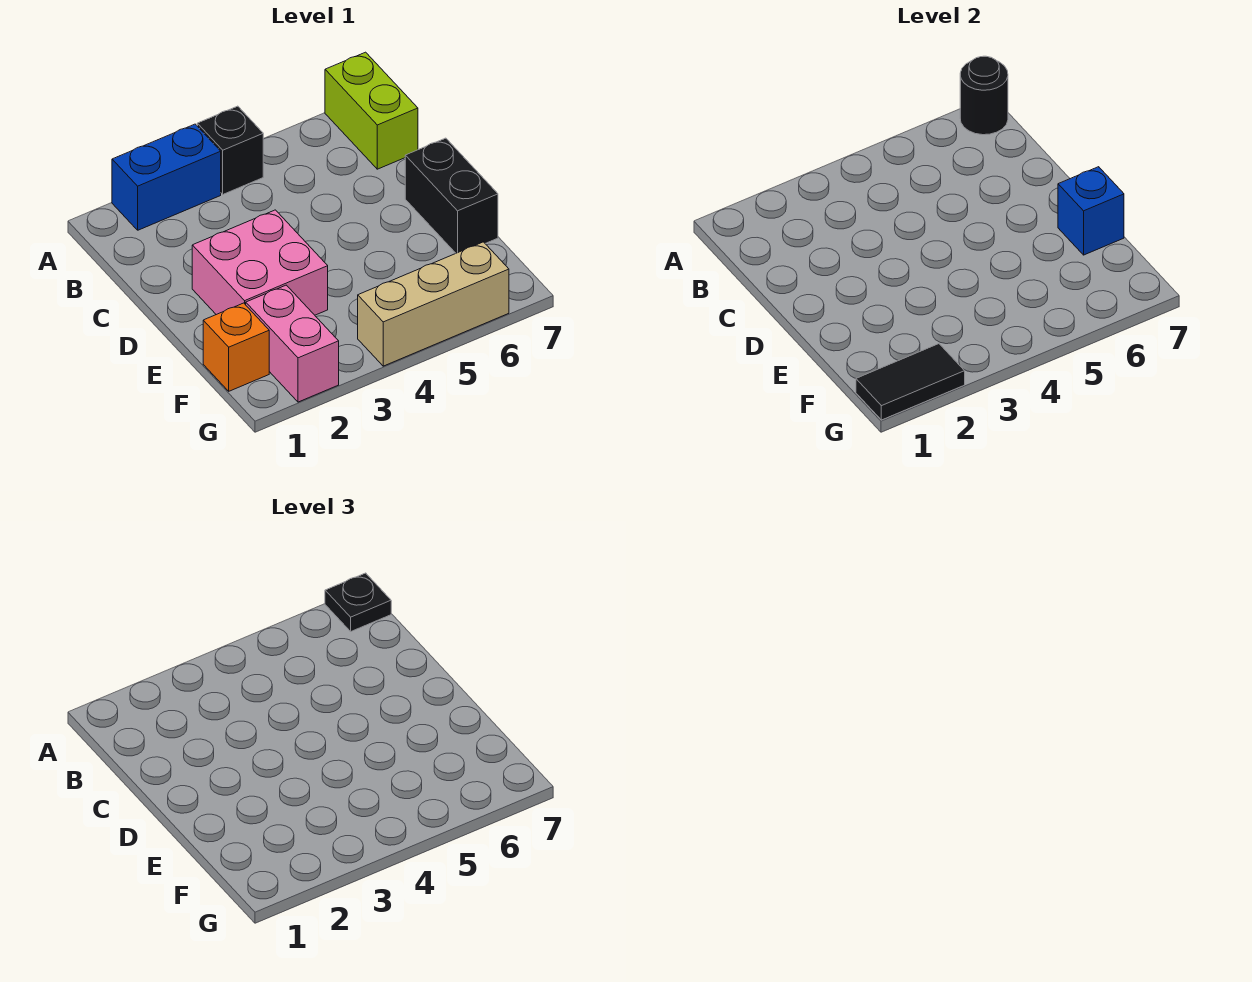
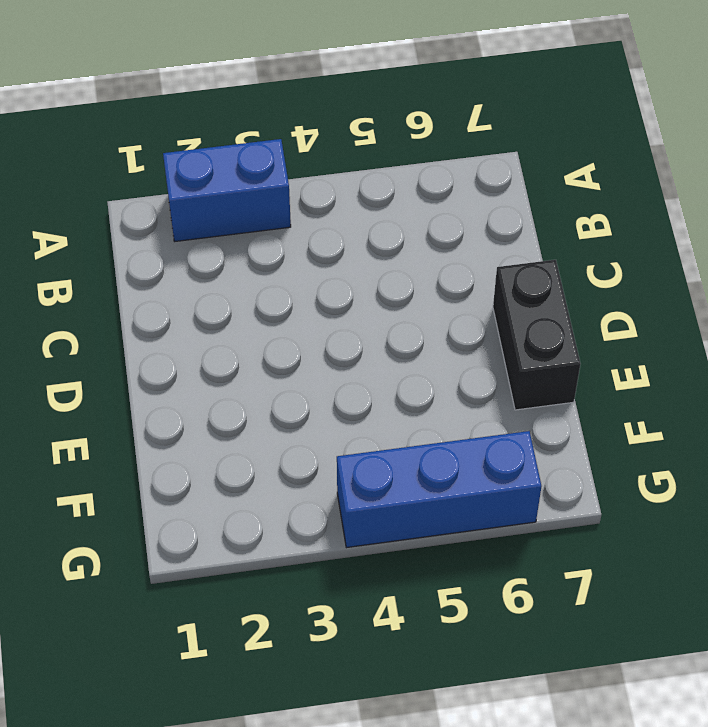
blue 1x3 brick [337,431,542,548] -> tan 1x3 brick [358,242,509,366]
none -> black 1x1 brick [197,106,263,194]
none -> lime 1x2 brick [325,52,418,169]
none -> pink 2x2 brick [192,210,328,315]

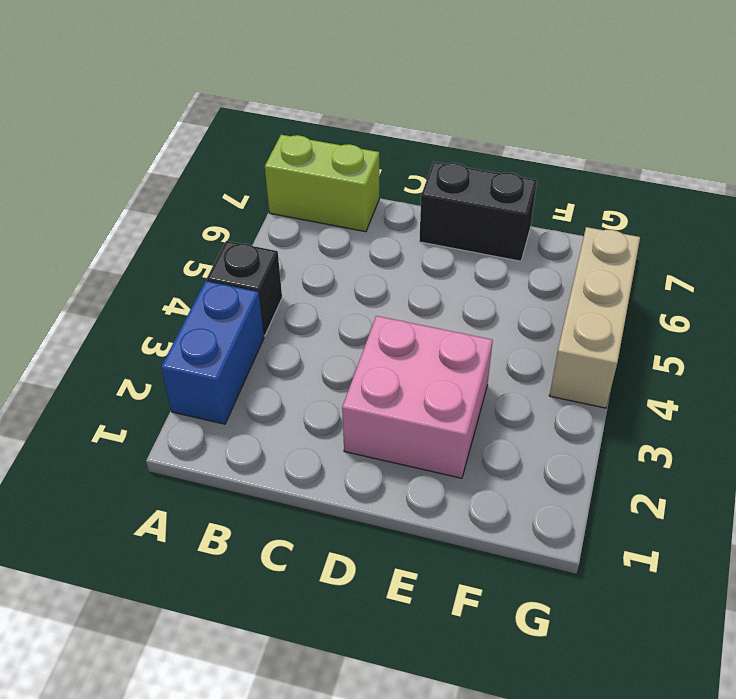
none -> orange 1x1 brick [203,303,269,391]
none -> pink 1x2 brick [246,285,339,402]
none -> black 1x1 round brick [960,56,1008,135]

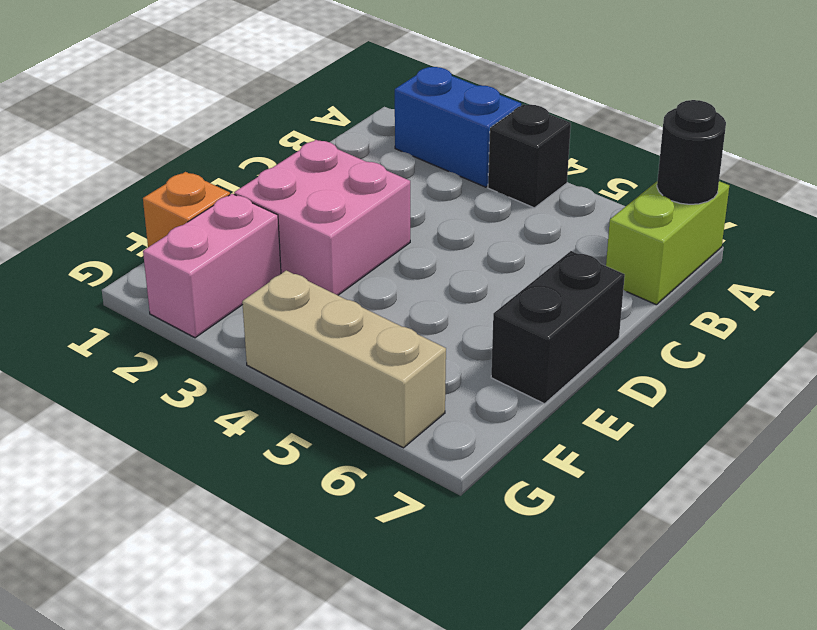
none -> blue 1x1 brick [1058,167,1124,255]
none -> black 1x2 tile [856,344,965,420]
none -> black 1x1 plate [325,573,391,631]

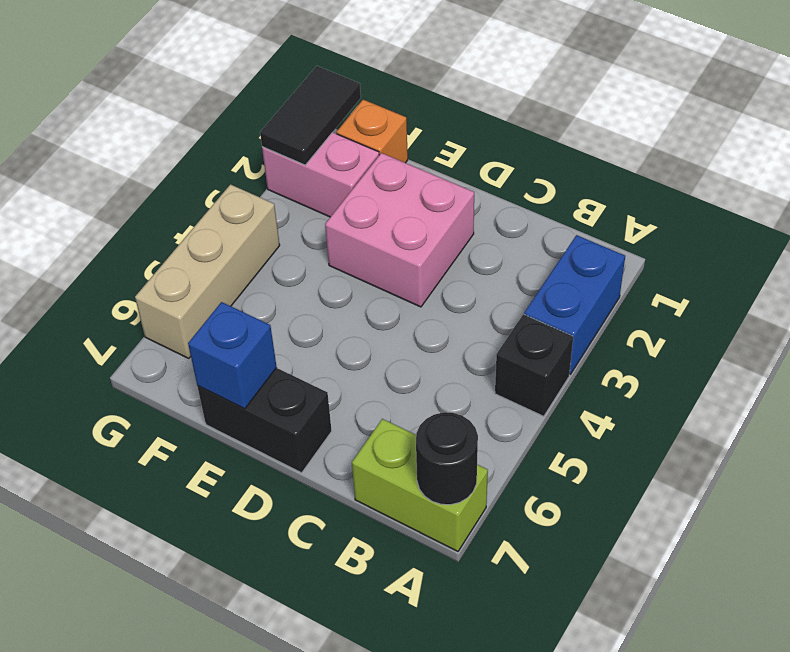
none -> black 1x1 plate [325,573,391,631]

